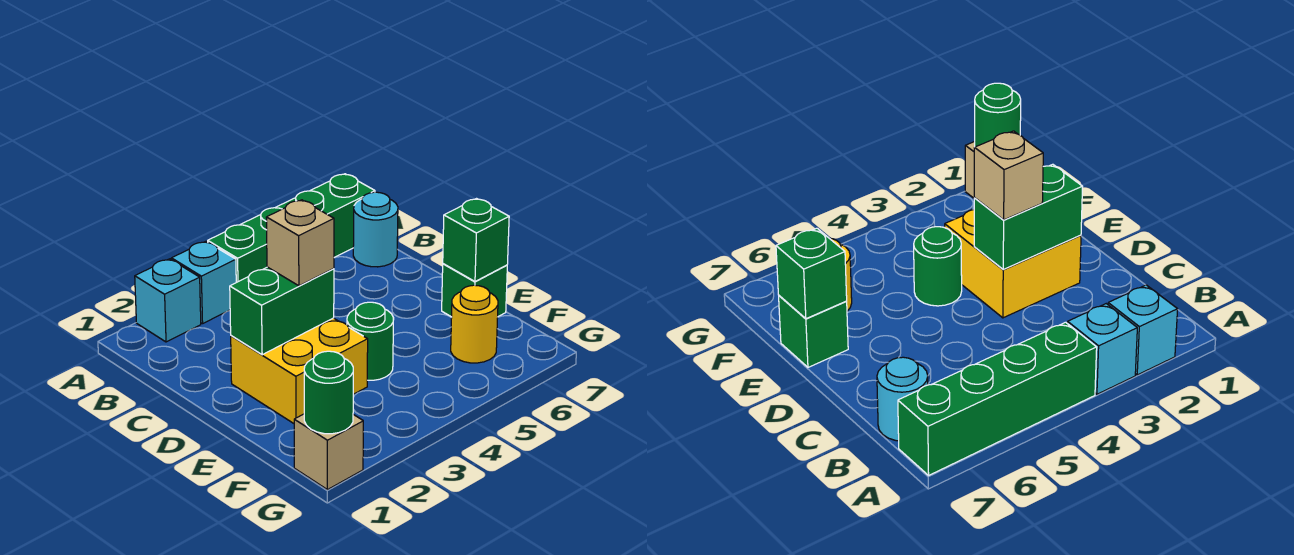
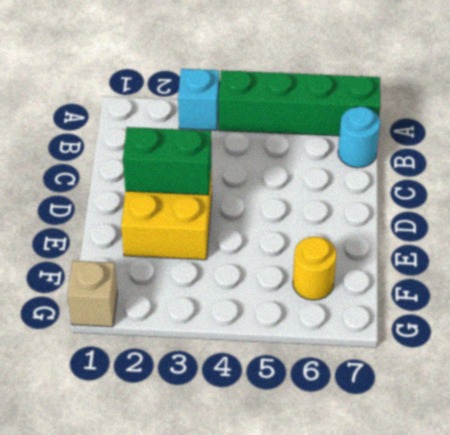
none -> cyan 1x1 brick [135,259,201,342]
none -> green 1x1 round brick [347,302,394,380]
none -> green 1x1 brick [442,264,507,317]

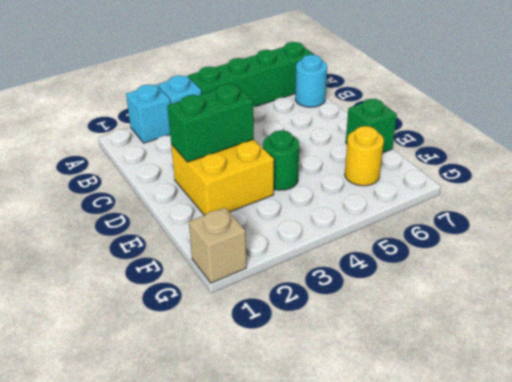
none -> green 1x1 brick [443,199,509,281]
none -> green 1x1 round brick [304,351,353,434]
none -> tan 1x1 brick [266,200,334,286]

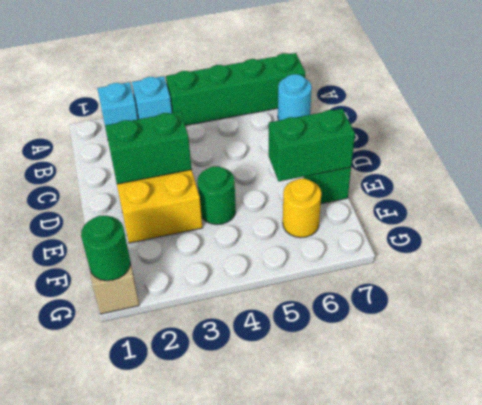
green 1x2 brick [269,109,355,181] -> green 1x1 brick [443,199,509,281]
none -> tan 1x1 brick [266,200,334,286]

